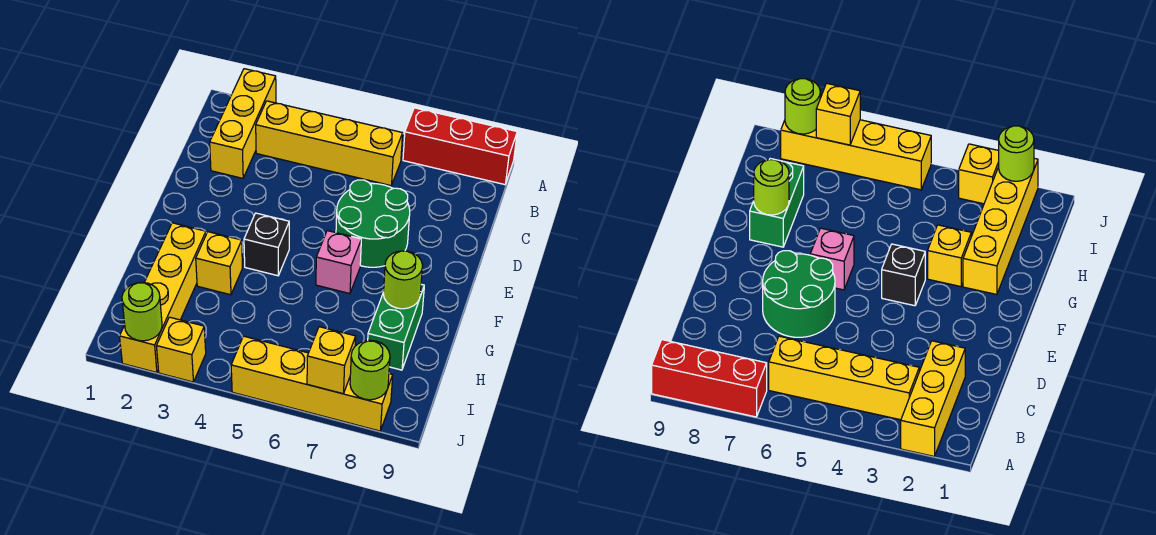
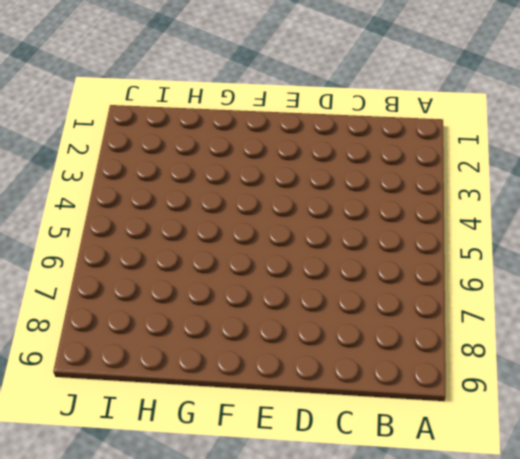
none -> yellow 1x3 brick [210,69,276,178]
none -> red 1x3 brick [403,108,517,185]
none -> yellow 1x4 brick [256,101,403,186]

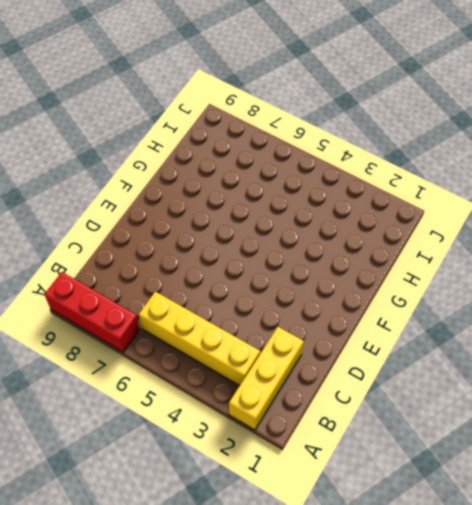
none -> green 2x2 round brick [336,180,410,267]
none -> black 1x1 brick [244,213,289,276]
none -> pink 1x1 brick [316,231,361,294]

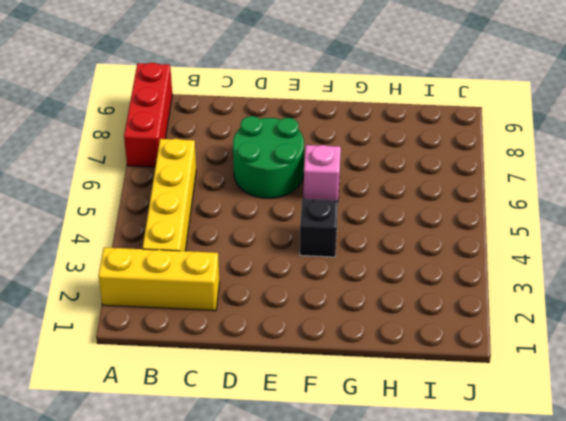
none -> yellow 1x4 brick [120,223,206,373]
none -> yellow 1x1 brick [196,232,242,295]
none -> green 1x2 brick [368,284,424,370]

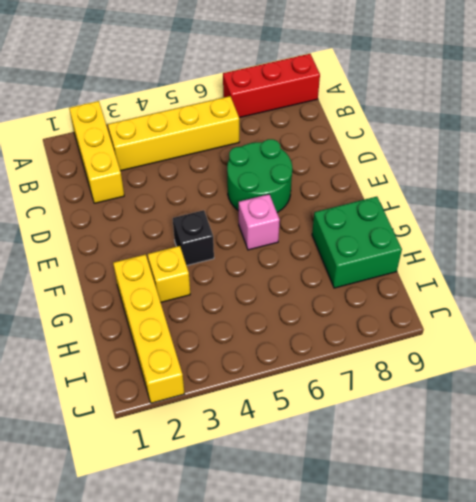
green 2x2 brick [312,197,402,288] -> green 1x2 brick [368,284,424,370]
none -> yellow 1x1 brick [157,317,206,382]
none -> yellow 1x4 brick [231,336,393,431]
none -> lime 1x1 round brick [383,251,423,309]

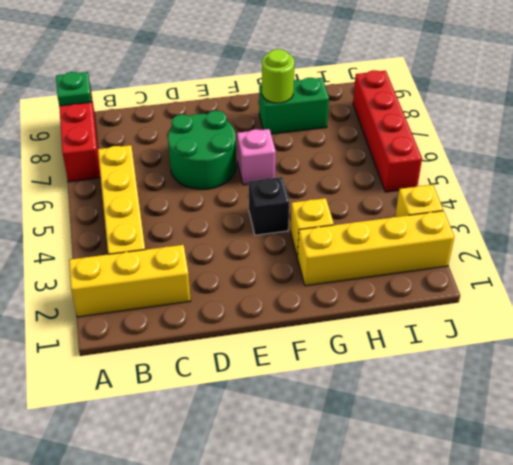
green 1x1 plate [56,72,92,106] -> none
red 1x4 brick [353,70,422,192] -> yellow 1x4 brick [231,336,393,431]
none -> lime 1x1 round brick [122,282,162,341]
none -> yellow 1x1 brick [307,327,356,394]
none -> lime 1x1 round brick [350,340,390,400]

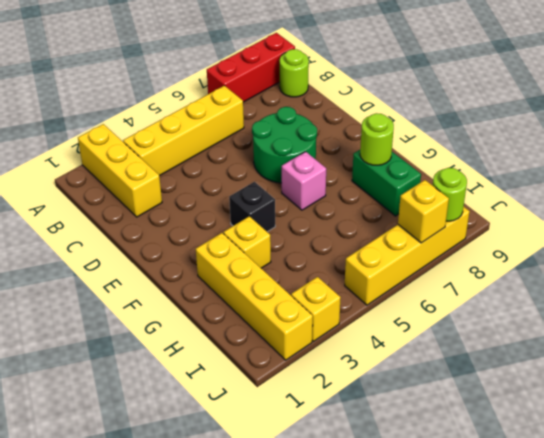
lime 1x1 round brick [280,49,309,97] -> lime 1x1 round brick moved to [122,282,162,341]

